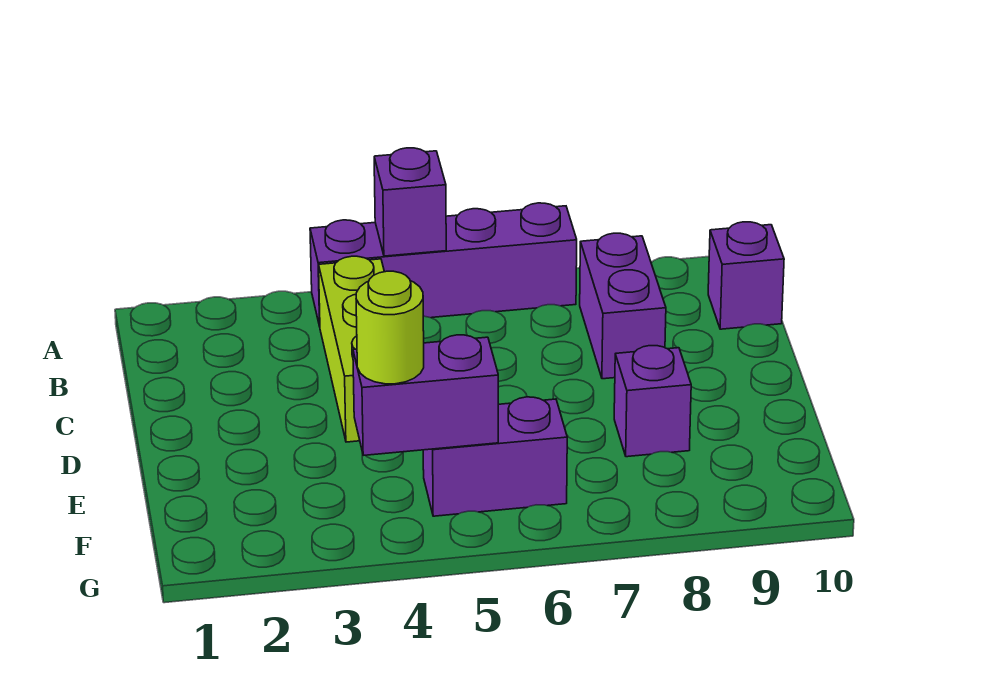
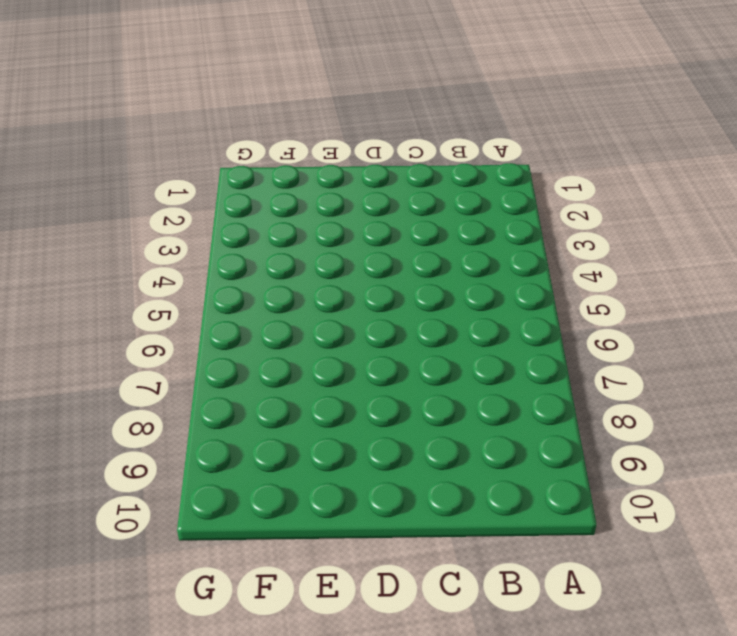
none -> purple 1x4 brick [310,203,577,326]
none -> lime 1x3 brick [319,256,384,442]

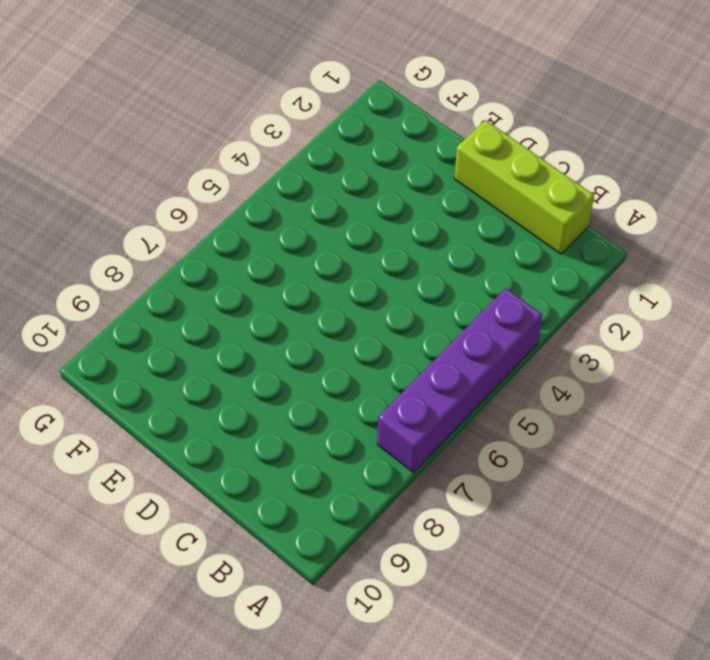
lime 1x3 brick [454,120,594,254] -> lime 1x3 brick moved to [319,256,384,442]
none -> purple 1x2 brick [580,233,666,379]
none -> purple 1x1 brick [708,222,784,329]

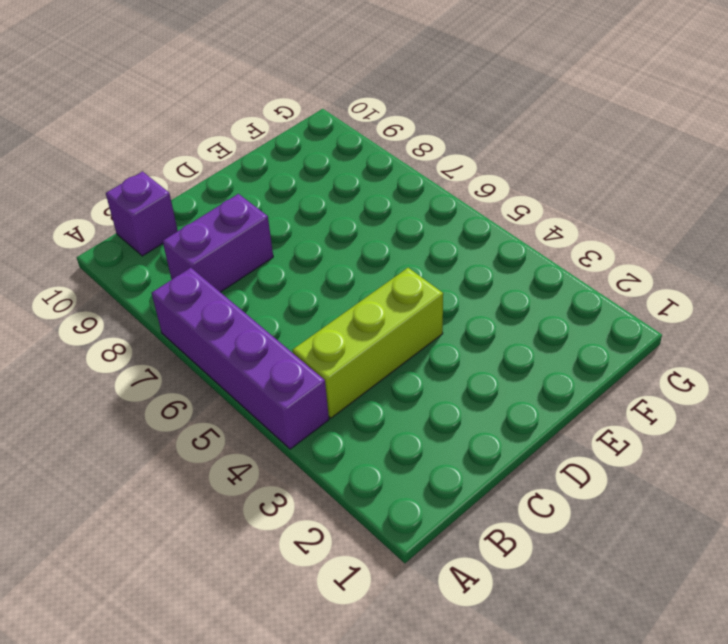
none -> purple 1x1 brick [614,346,691,457]
none -> purple 1x2 brick [423,397,567,516]

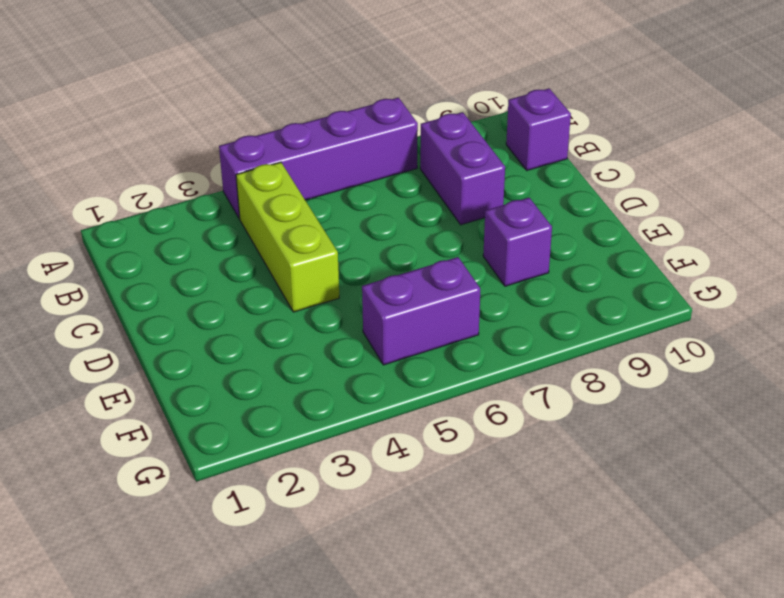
none -> purple 1x1 brick [374,148,446,256]
none -> purple 1x2 brick [353,335,498,455]

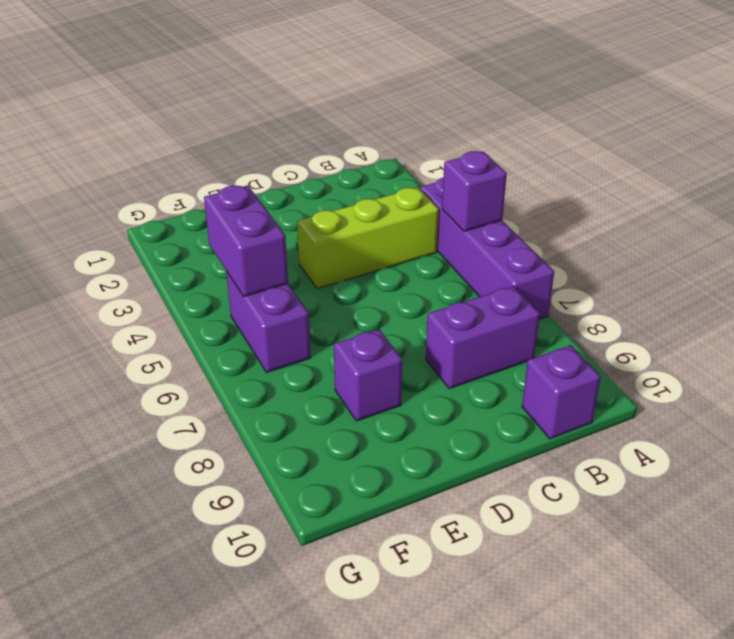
none -> lime 1x1 round brick [356,271,424,384]

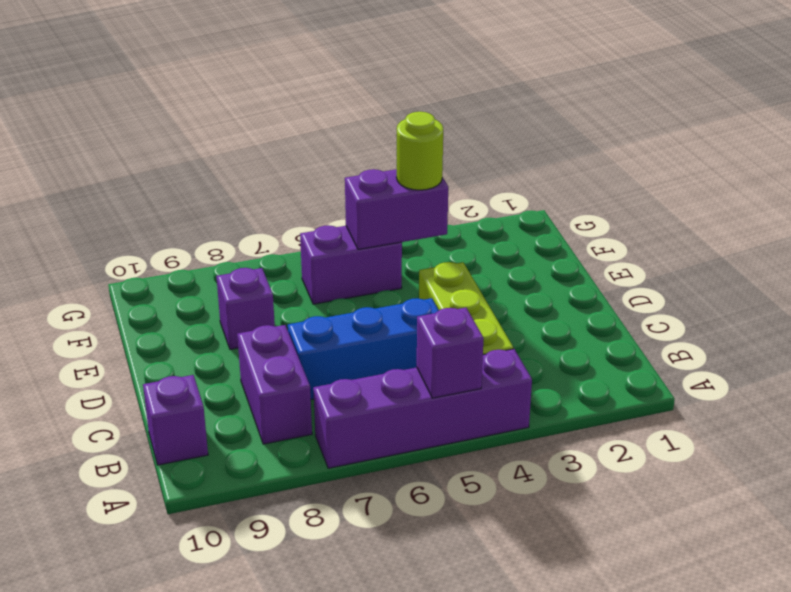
blue 1x3 brick [288,298,439,400] -> none

